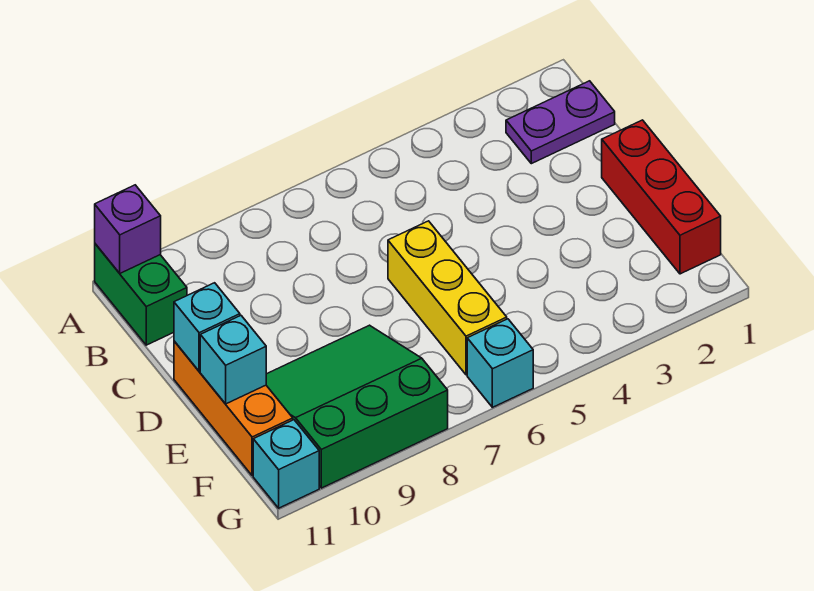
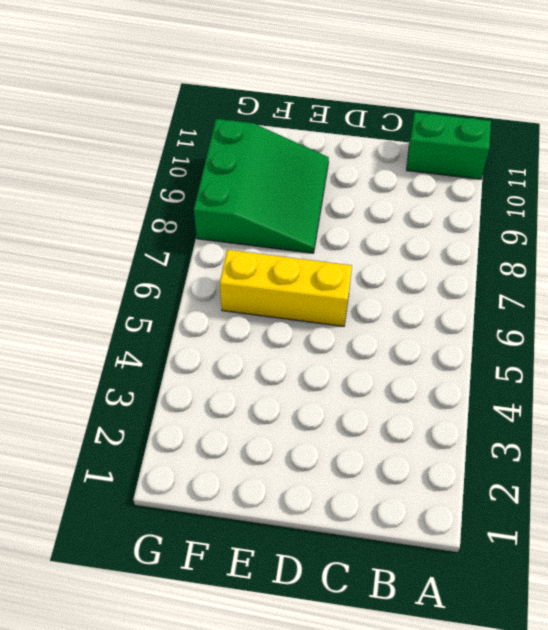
none -> purple 1x2 plate [506,81,615,164]
none -> red 1x3 brick [602,120,721,274]

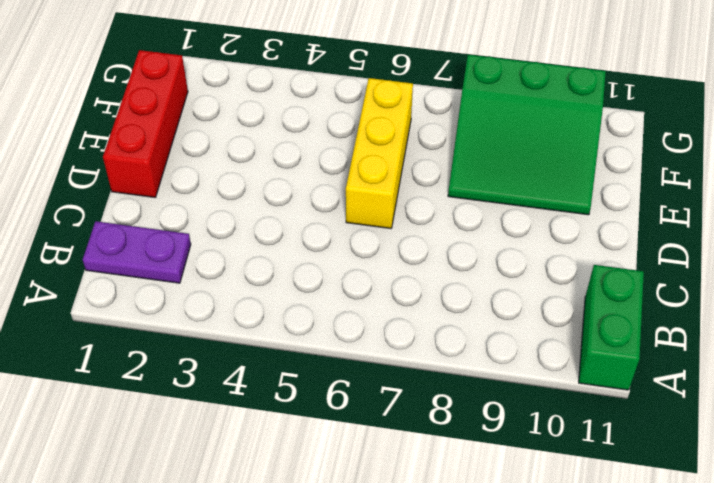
none -> orange 1x3 brick [174,341,293,476]
none -> cyan 1x1 brick [467,319,533,407]

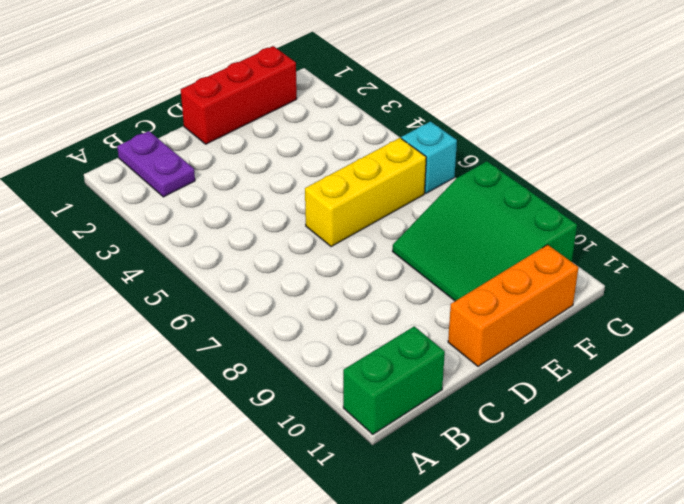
none -> cyan 1x1 brick [253,420,319,508]
none -> purple 1x1 brick [95,185,161,273]

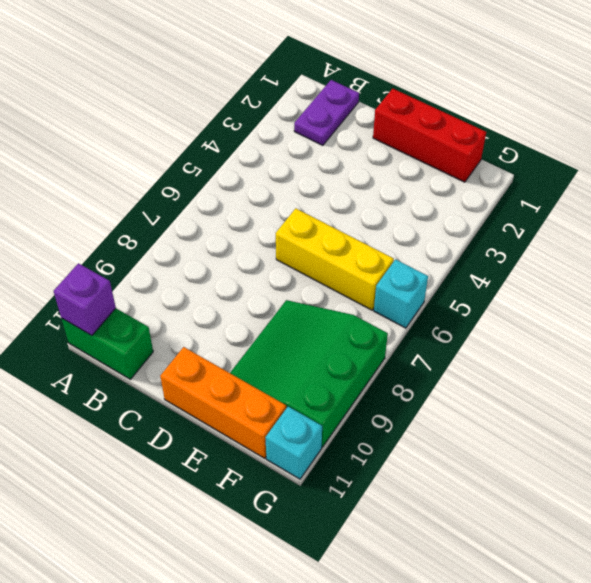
none -> cyan 1x1 brick [174,283,240,371]
none -> cyan 1x1 brick [200,316,266,404]

